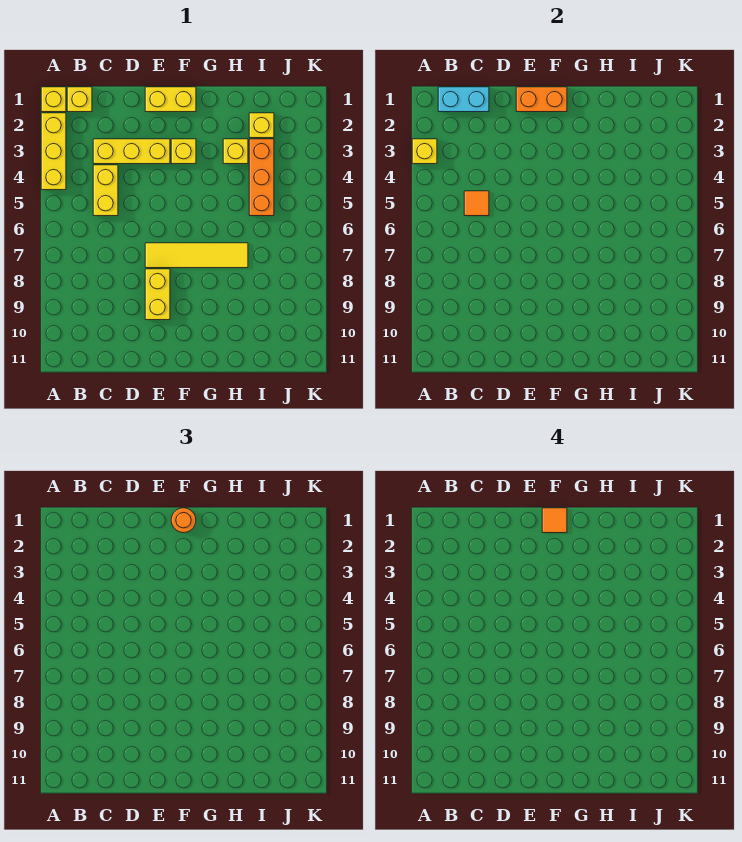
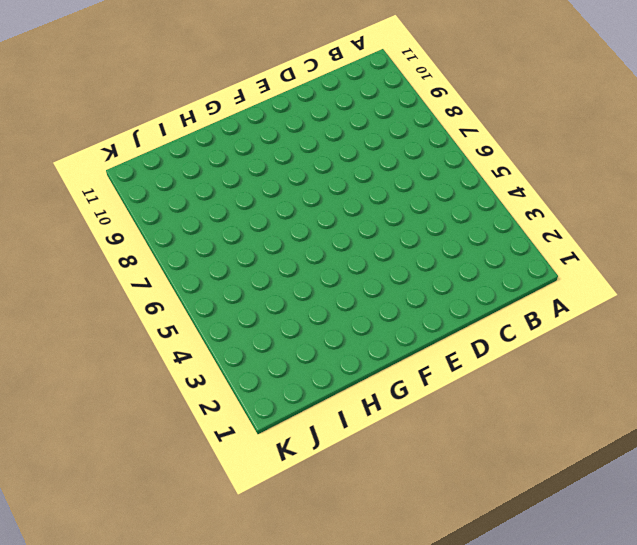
none -> yellow 1x1 brick [41,87,66,112]
none -> yellow 1x3 brick [41,113,66,190]
none -> yellow 1x1 brick [67,87,92,112]

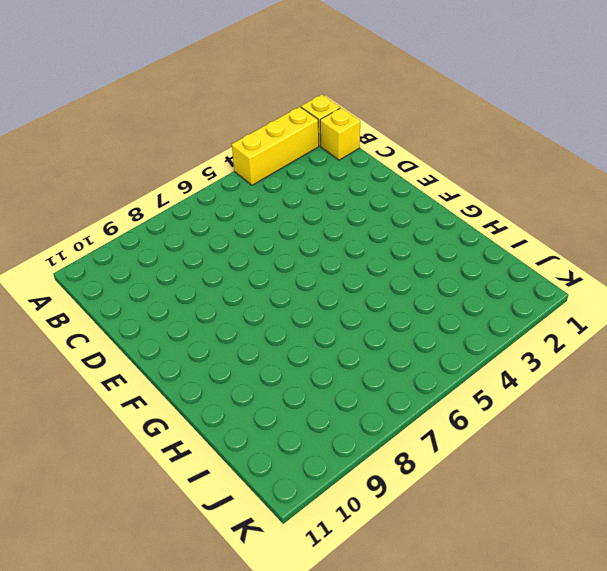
none -> yellow 1x3 brick [93,139,170,164]
none -> yellow 1x2 brick [93,165,118,216]
none -> yellow 1x2 brick [145,87,196,112]

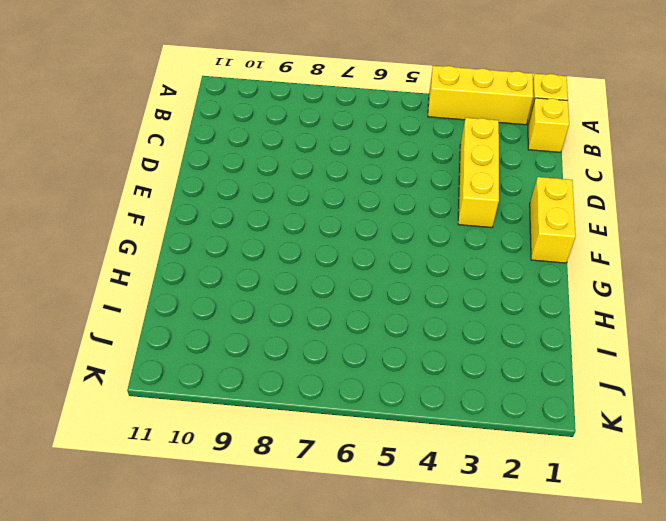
none -> yellow 1x2 brick [93,165,118,216]
none -> yellow 1x4 tile [145,243,248,268]
none -> yellow 1x2 brick [145,269,170,320]

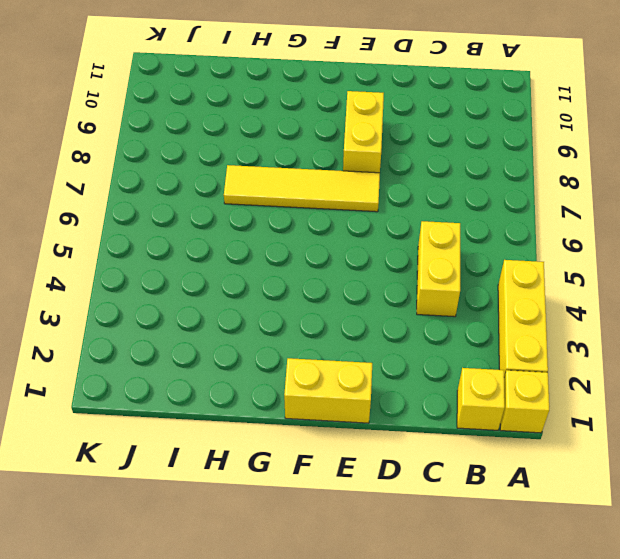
none -> yellow 1x3 brick [93,139,170,164]
none -> yellow 1x1 brick [171,139,196,164]
none -> yellow 1x1 brick [223,139,248,164]

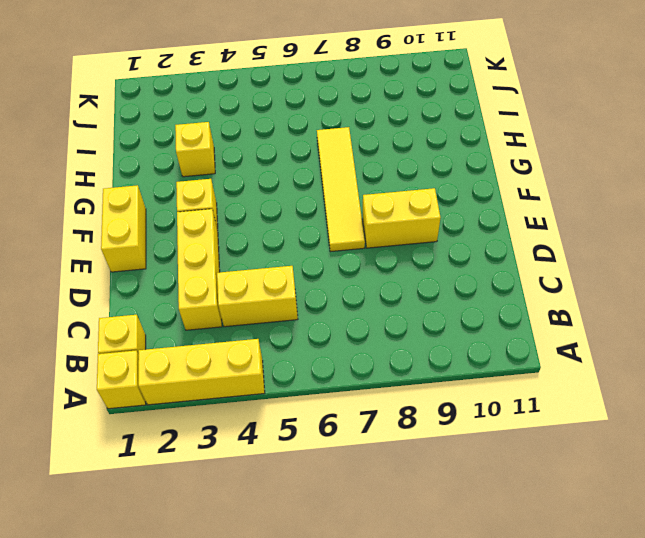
none -> yellow 1x1 brick [249,113,274,138]
none -> orange 1x3 brick [249,139,274,216]
none -> yellow 1x1 brick [412,139,437,164]

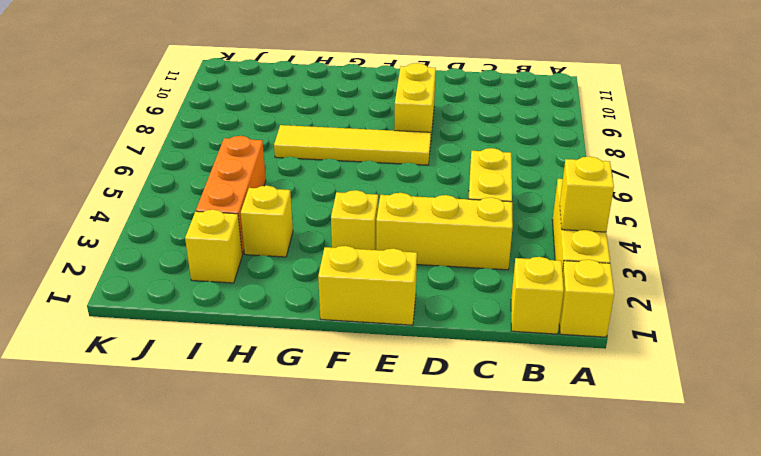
none -> cyan 1x2 brick [438,87,489,112]
none -> orange 1x1 tile [464,191,489,216]
none -> orange 1x2 brick [516,87,567,112]

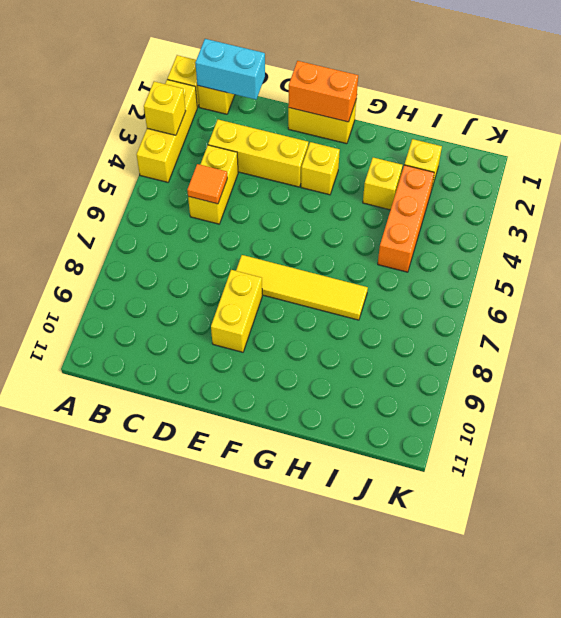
none -> orange 1x1 round brick [171,508,196,533]
none -> orange 1x1 tile [542,508,567,533]

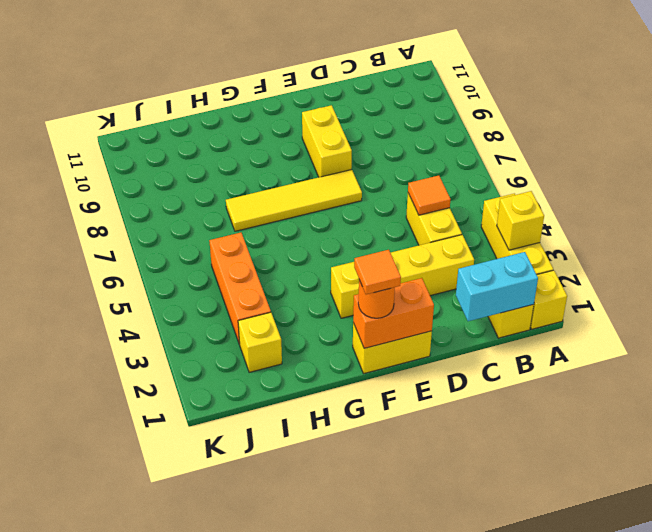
none -> yellow 1x1 brick [223,139,248,164]

